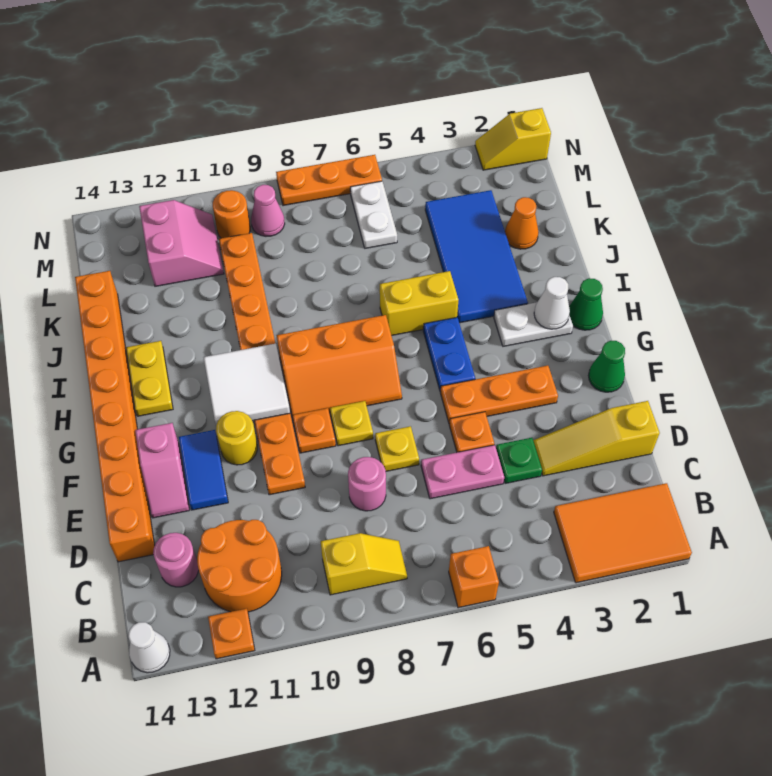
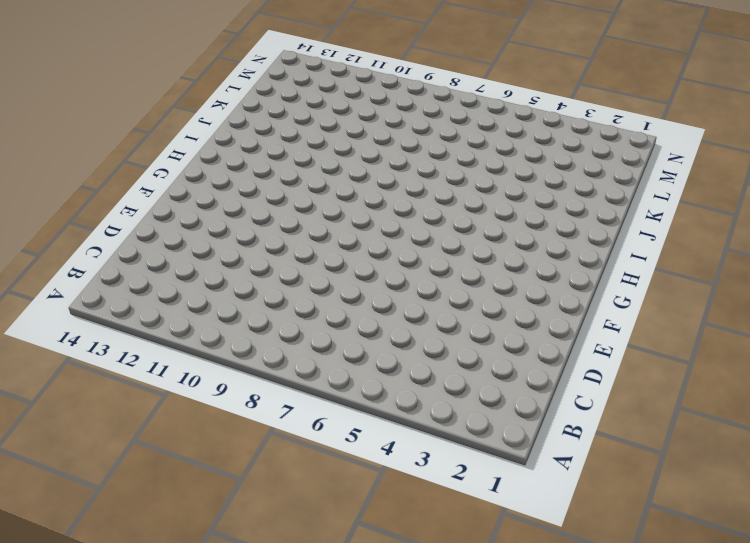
none -> orange 2x3 tile [554,483,692,583]
none -> orange 1x1 brick [449,546,499,608]
none -> orange 1x1 plate [208,609,255,659]
none -> white 1x1 cone [128,622,170,673]

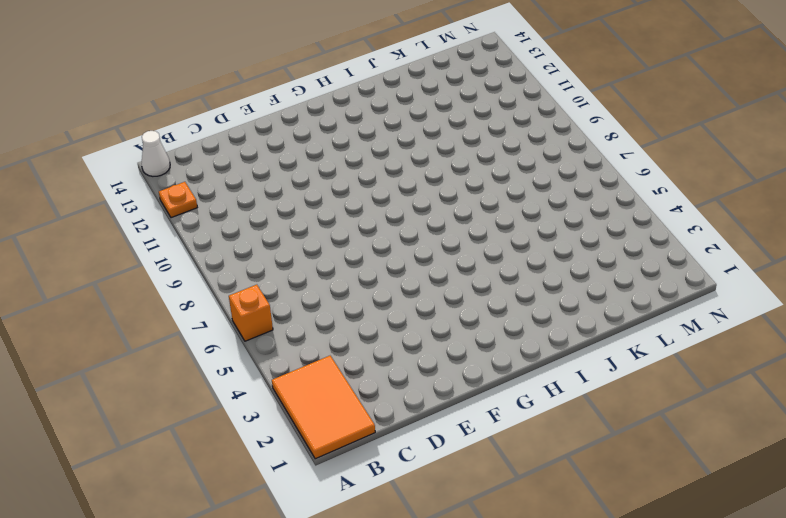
none -> yellow 1x2 slope [321,533,407,595]
none -> orange 2x2 round brick [197,520,282,612]
none -> pink 1x1 round brick [153,533,199,587]
none -> yellow 1x3 slope [533,401,660,476]

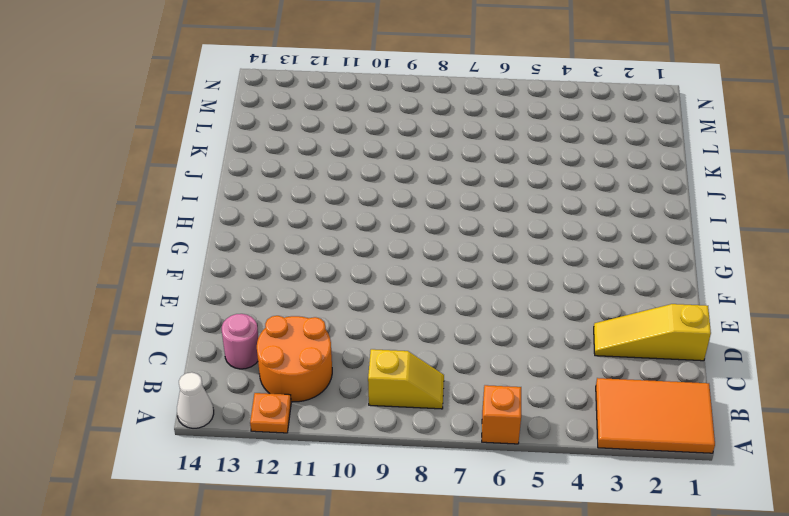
none -> green 1x1 plate [496,438,542,484]
none -> pink 1x2 plate [421,445,504,499]
none -> pink 1x1 round brick [348,457,386,511]
none -> orange 1x8 brick [75,271,155,562]

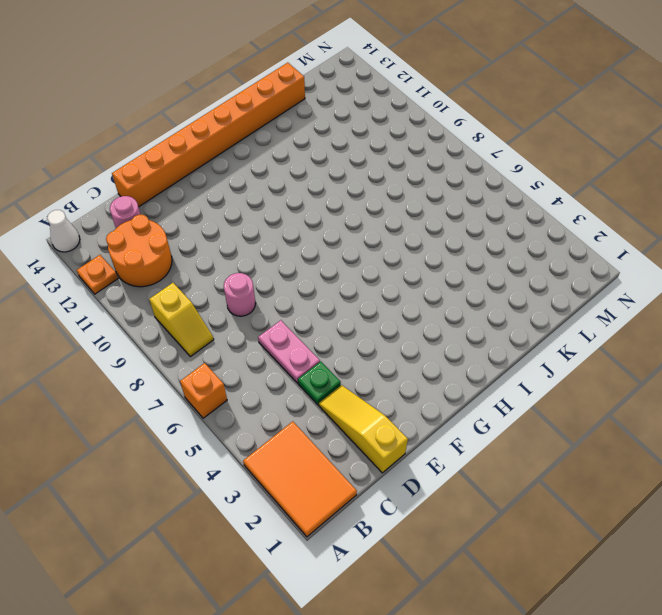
none -> orange 1x1 plate [449,412,494,452]
none -> yellow 1x1 plate [375,426,419,471]
none -> orange 1x8 plate [219,233,305,495]
none -> blue 1x2 tile [179,430,228,510]

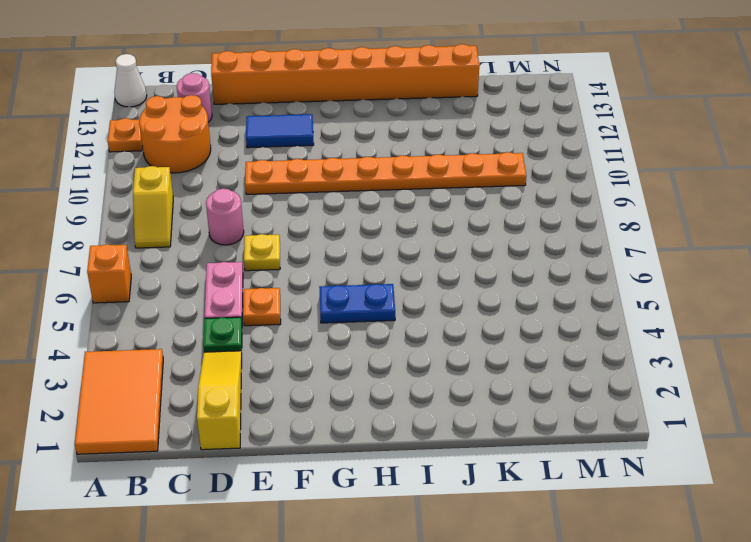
none -> pink 1x2 slope [135,423,189,518]
none -> green 1x1 cone [589,341,625,392]
none -> orange 1x3 plate [440,366,558,424]
none -> yellow 1x1 plate [330,401,373,446]

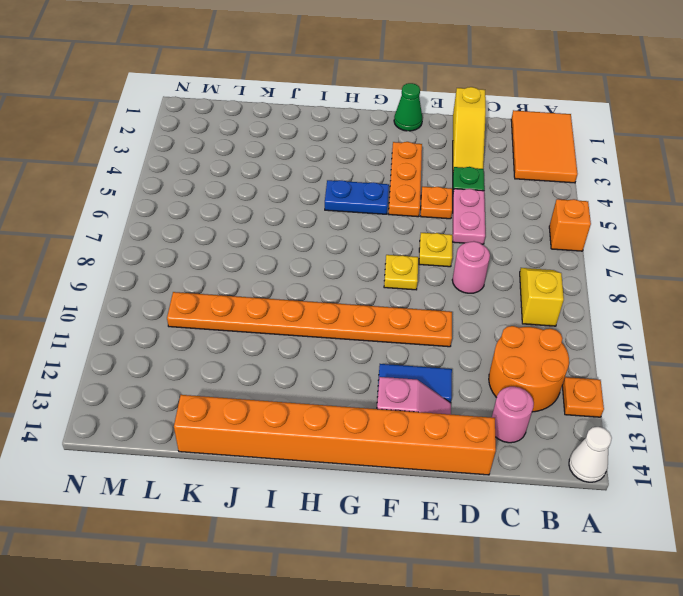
none -> orange 1x1 plate [292,408,336,453]
none -> yellow 1x1 round brick [216,411,257,465]
none -> orange 2x3 slope [277,315,402,418]
none -> green 1x1 cone [569,278,603,330]

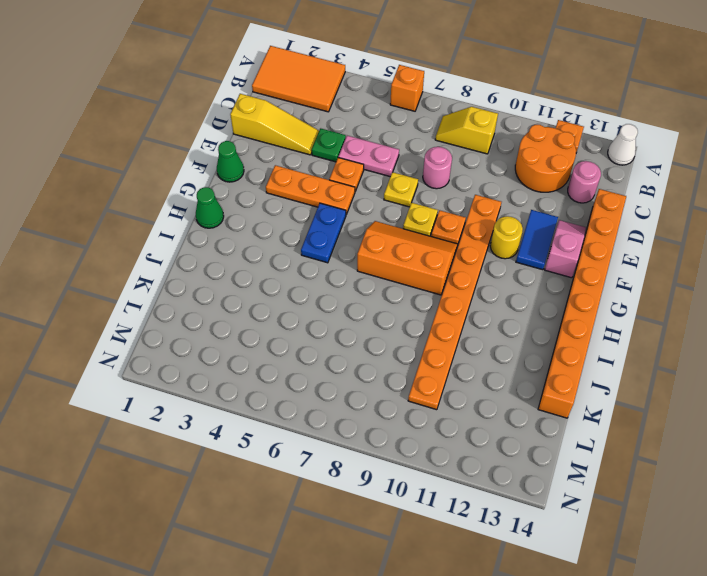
none -> white 1x2 plate [494,302,573,346]
none -> yellow 1x2 plate [126,341,173,416]
none -> blue 2x4 tile [425,190,528,323]
none -> yellow 1x2 brick [380,271,458,336]

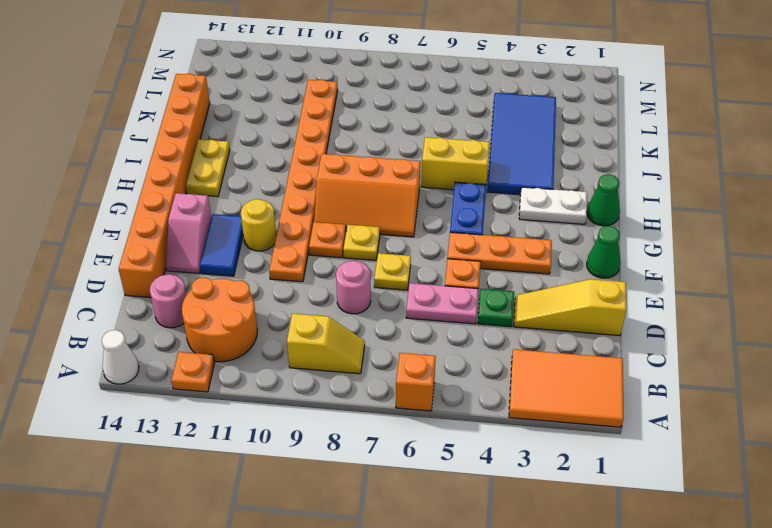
none -> orange 1x1 cone [505,197,539,249]
none -> white 1x2 plate [350,181,397,248]
none -> pink 2x2 slope [139,200,224,286]
none -> pink 1x1 cone [251,185,285,236]

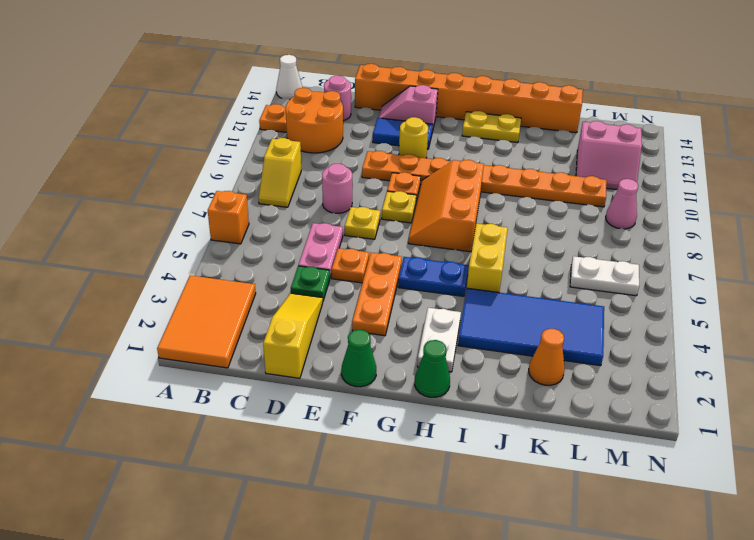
none -> orange 1x1 round brick [213,190,250,238]
none -> yellow 1x2 slope [475,108,551,170]
none -> orange 1x3 plate [276,155,382,206]
none -> white 2x2 tile [203,343,290,425]

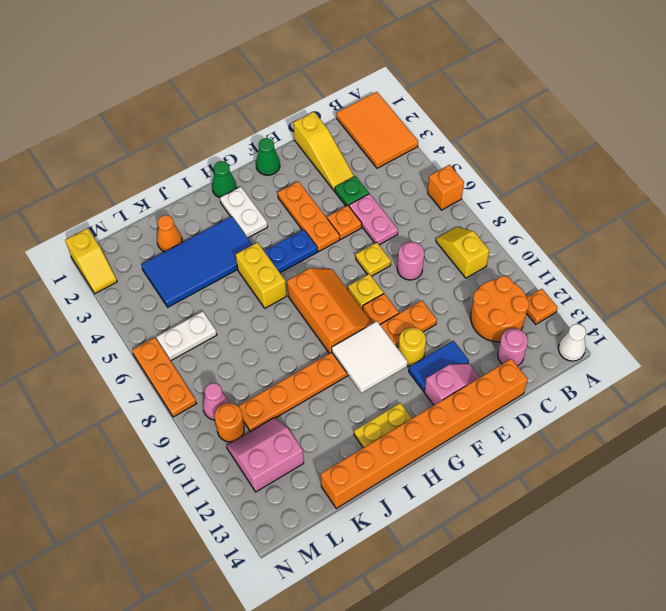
none -> white 1x1 cone [534,277,570,329]

